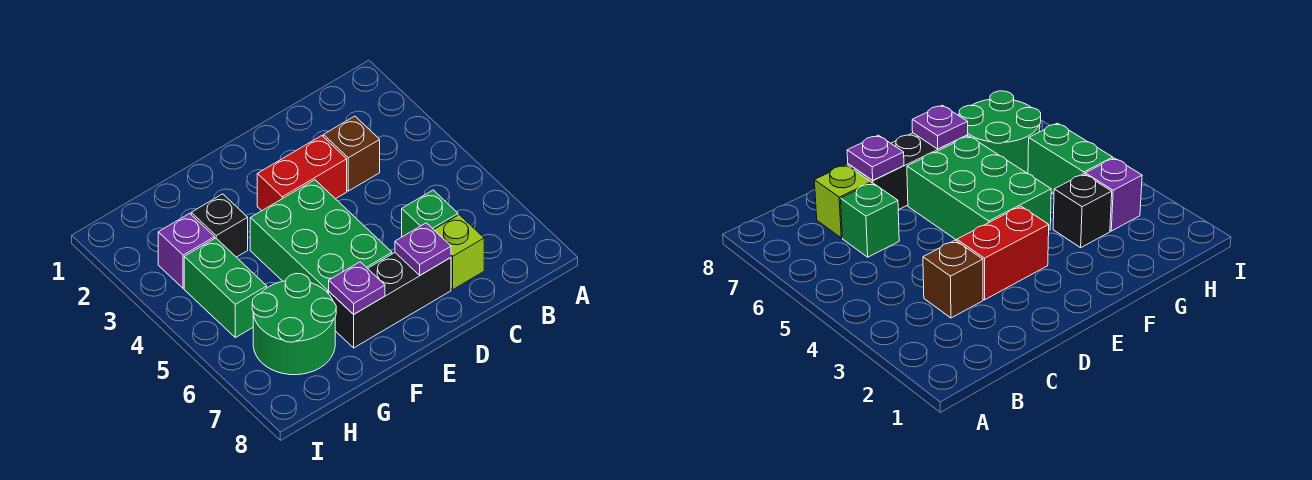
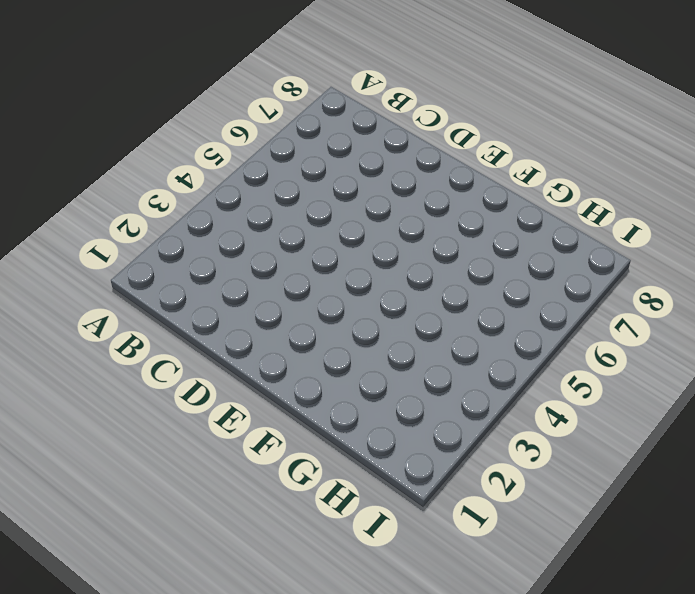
none -> brown 1x1 brick [323,116,380,191]
none -> green 1x1 brick [402,190,458,237]
none -> lime 1x1 brick [434,215,484,289]

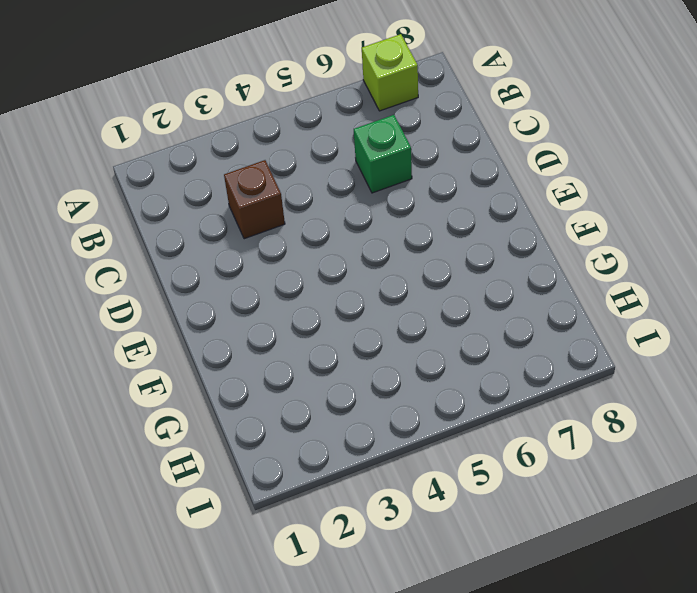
lime 1x1 brick [362,34,418,111] -> lime 1x1 brick moved to [434,215,484,289]
none -> red 1x2 brick [257,136,347,211]
none -> black 1x3 brick [329,253,451,348]
none -> green 2x3 brick [250,180,392,294]

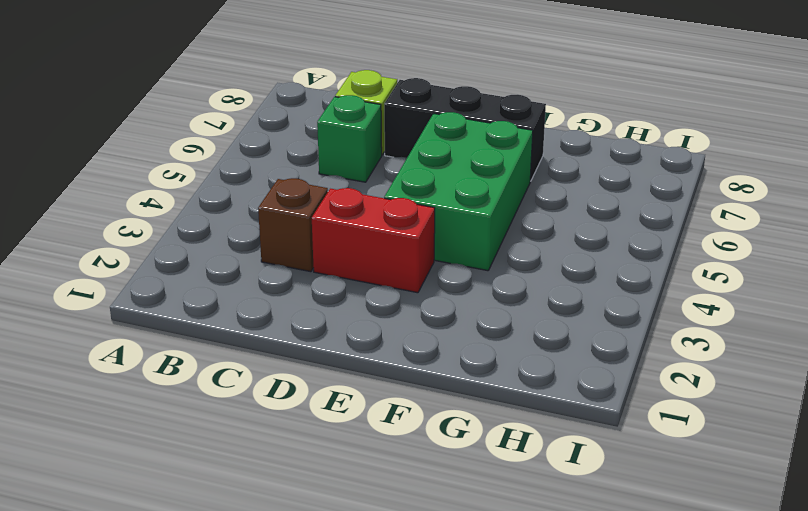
none -> black 1x1 brick [191,194,248,257]
none -> green 2x2 round brick [252,273,336,375]
none -> purple 1x1 brick [158,213,215,288]

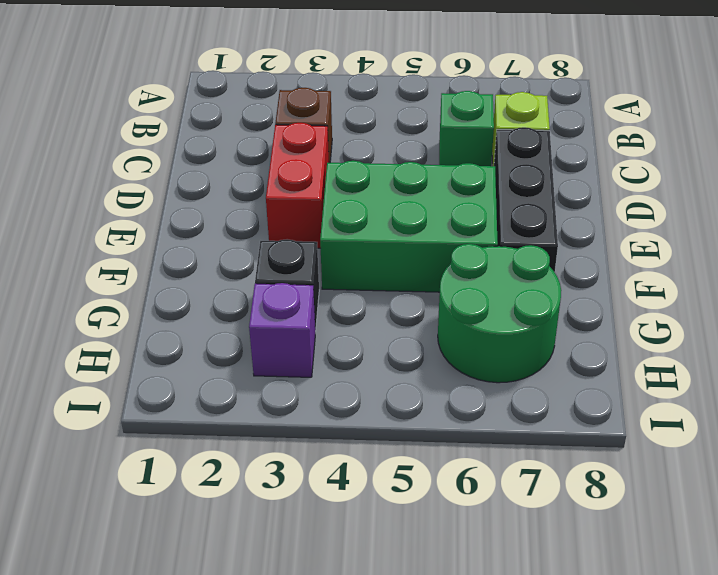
none -> green 1x2 brick [184,238,267,338]
none -> purple 1x1 plate [395,223,451,275]
none -> purple 1x1 plate [329,262,385,314]

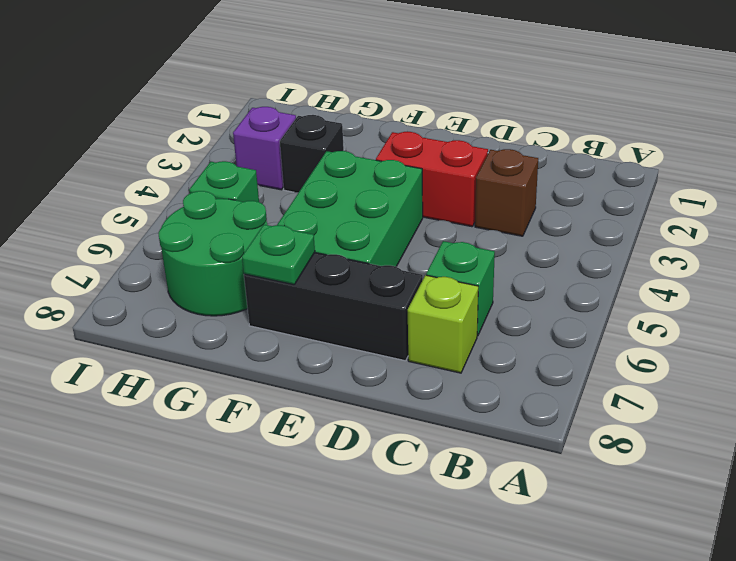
green 1x1 plate [242,225,315,285] -> purple 1x1 plate [329,262,385,314]
green 1x1 brick [189,161,259,202] -> green 1x2 brick [184,238,267,338]
none -> purple 1x1 plate [395,223,451,275]

